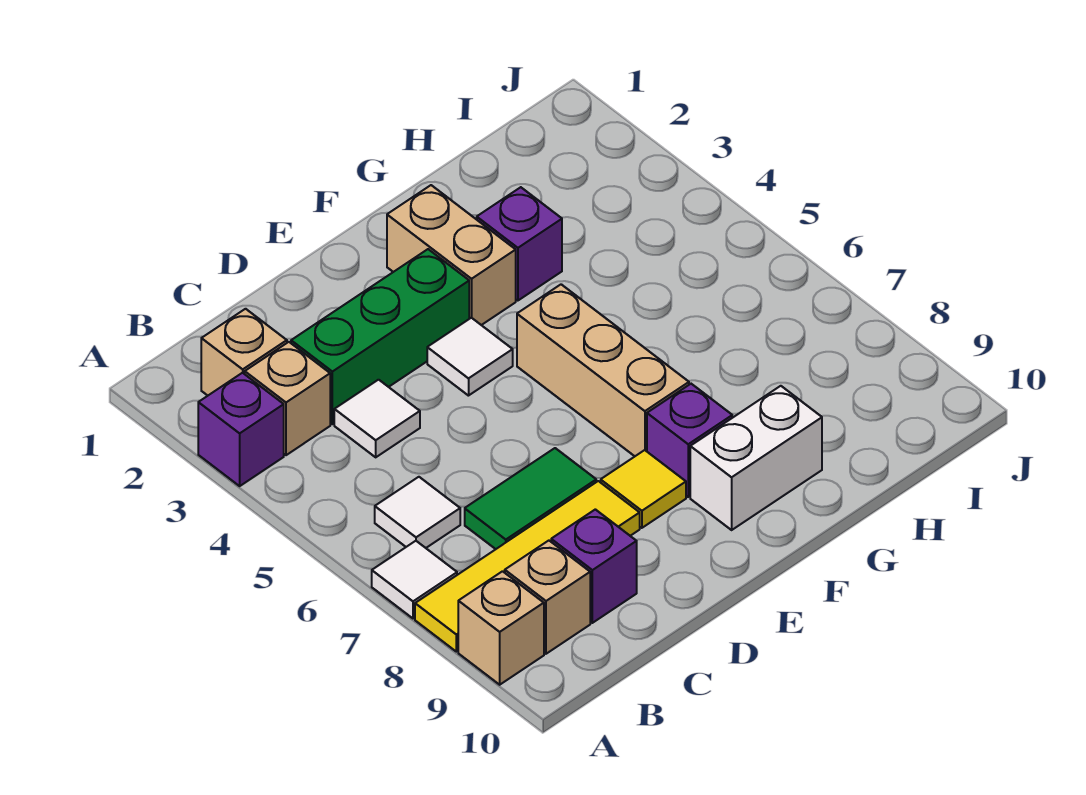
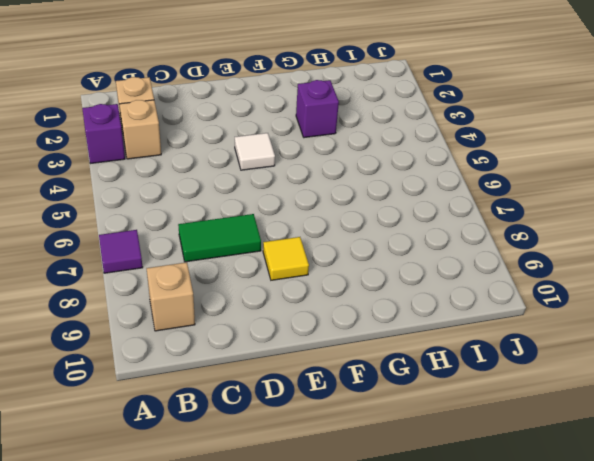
purple 1x1 tile [99,230,143,273] -> white 1x1 tile [372,541,457,618]
none -> yellow 1x4 tile [415,481,640,652]
none -> tan 1x1 brick [458,571,544,685]
none -> white 1x1 tile [375,477,460,548]

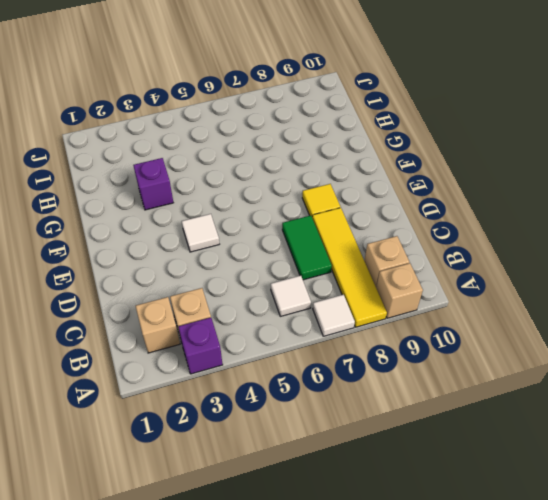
none -> green 1x3 brick [291,249,469,424]
none -> white 1x1 tile [334,380,420,457]
none -> purple 1x1 brick [551,509,637,623]

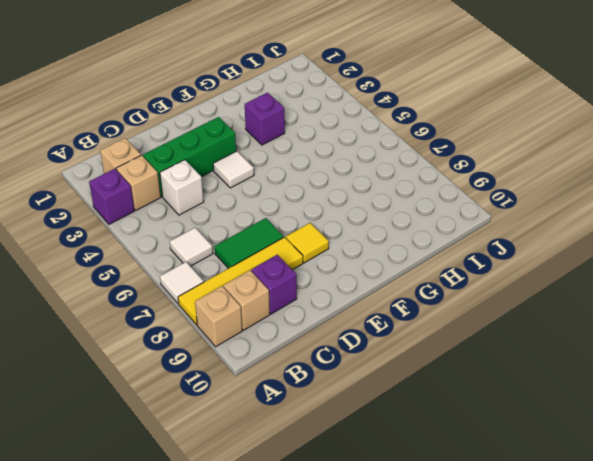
white 1x1 brick [160,160,204,215] -> white 1x1 tile [334,380,420,457]
none -> tan 1x2 brick [387,185,516,325]
none -> tan 1x3 brick [517,284,689,456]
none -> purple 1x1 brick [647,384,732,497]

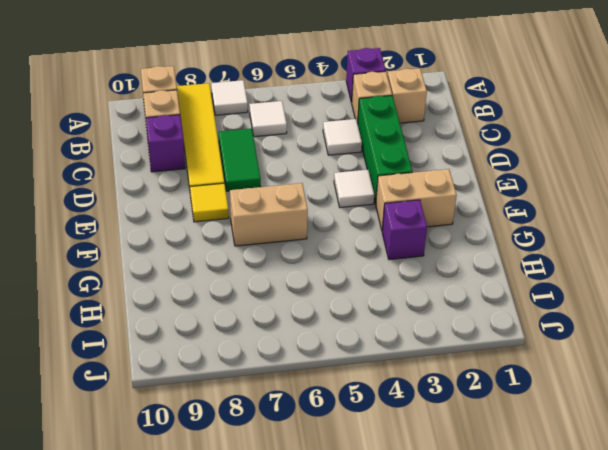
tan 1x2 brick [230,183,308,246] -> tan 1x3 brick [517,284,689,456]
none -> purple 1x1 brick [647,384,732,497]
none -> white 1x2 brick [690,386,822,530]

